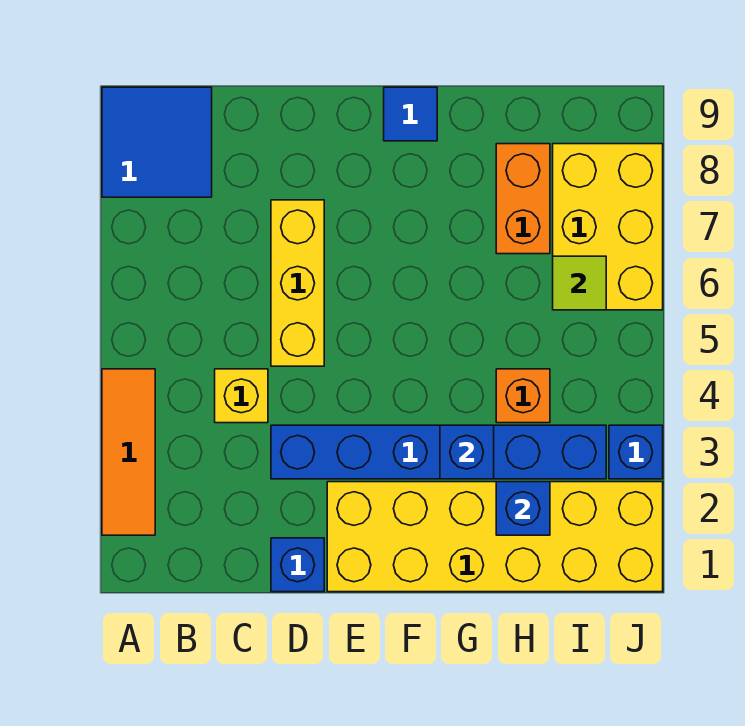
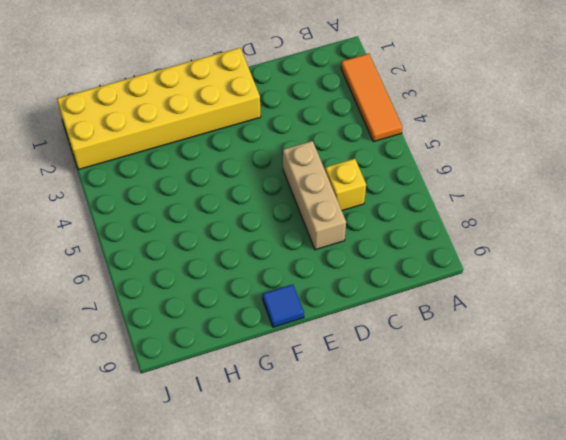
yellow 1x1 brick [325,159,366,210] -> yellow 1x1 brick moved to [215,369,268,423]
tan 1x3 brick [283,141,346,250] -> yellow 1x3 brick [271,200,324,366]
none -> blue 2x2 tile [102,87,212,197]
none -> blue 1x1 brick [271,538,324,592]
none -> blue 1x6 brick [271,425,606,479]

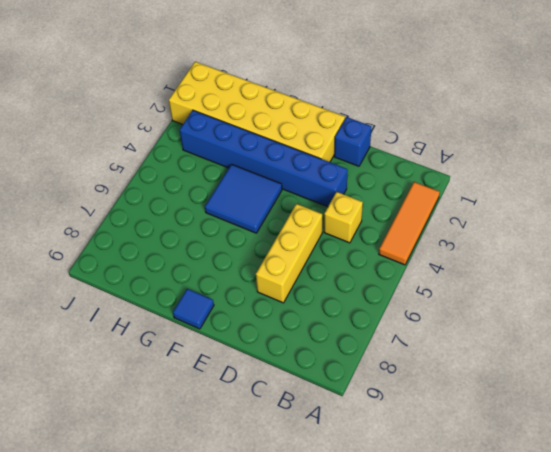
blue 2x2 tile [205,164,282,233] -> blue 2x2 tile moved to [102,87,212,197]
none -> orange 1x1 brick [496,369,550,423]
none -> orange 1x2 brick [496,144,550,254]
none -> yellow 2x3 brick [553,144,663,310]

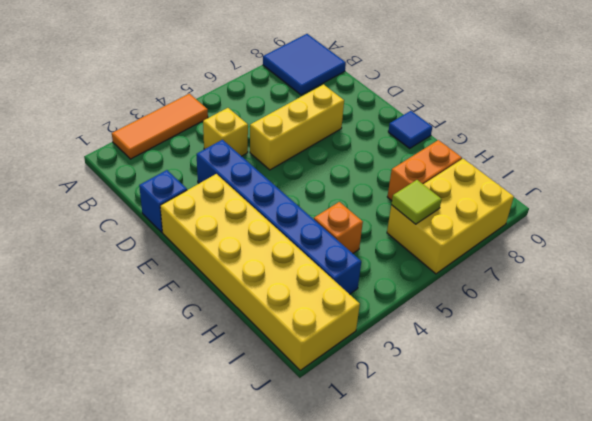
none -> blue 1x1 brick [609,425,663,479]
none -> blue 1x1 brick [440,425,494,479]
none -> blue 1x1 brick [496,482,550,535]

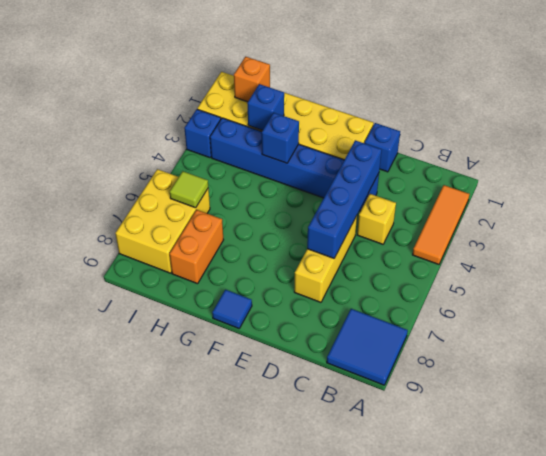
blue 1x4 brick [307,140,382,258] -> none
orange 1x1 brick [234,57,270,102] -> orange 1x1 brick moved to [496,369,550,423]

